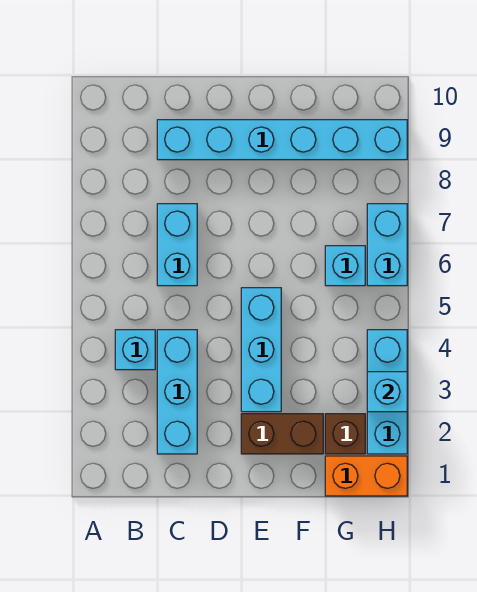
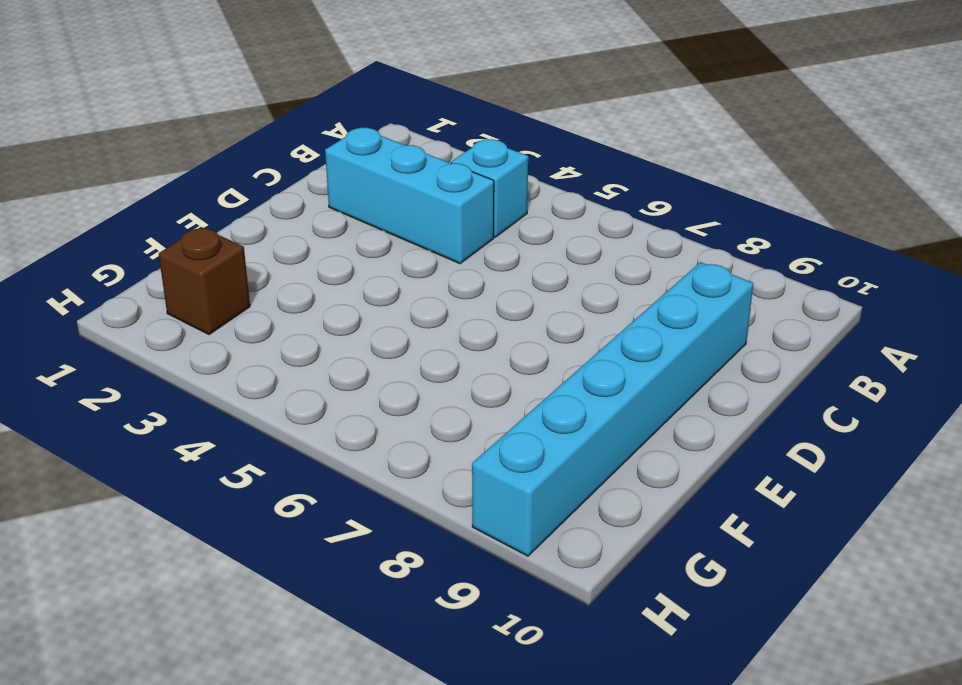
none -> cyan 1x2 brick [157,204,197,286]
none -> brown 1x2 brick [241,414,323,454]
none -> cyan 1x3 brick [241,288,281,412]

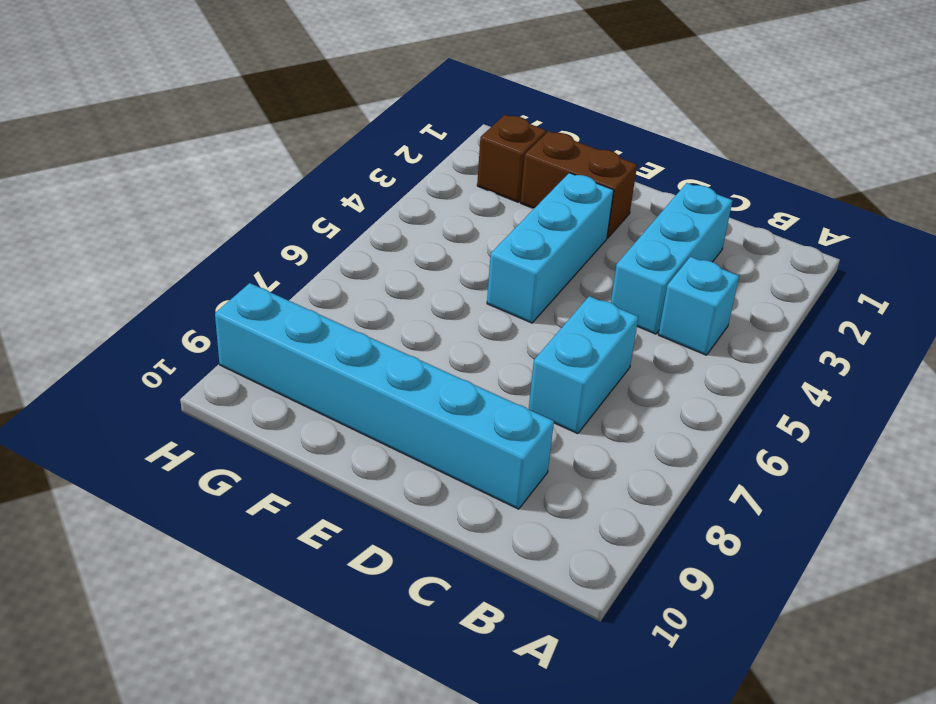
none -> orange 1x2 brick [325,456,407,496]
none -> cyan 1x1 brick [325,246,365,286]
none -> cyan 1x3 brick [367,330,407,454]

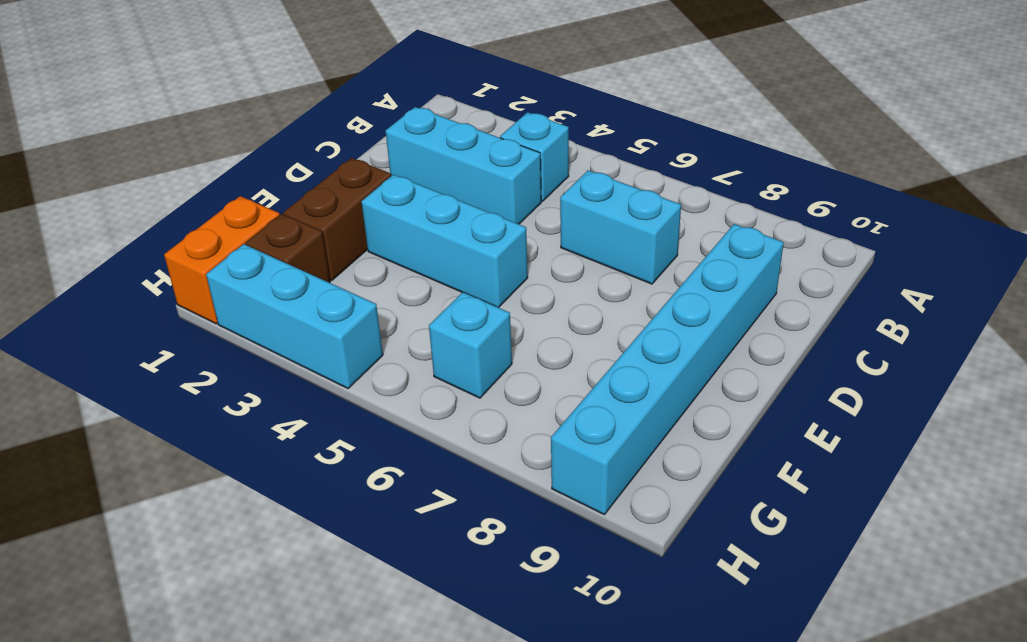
none -> cyan 1x2 brick [367,204,407,286]
none -> cyan 1x1 brick [367,372,407,412]

